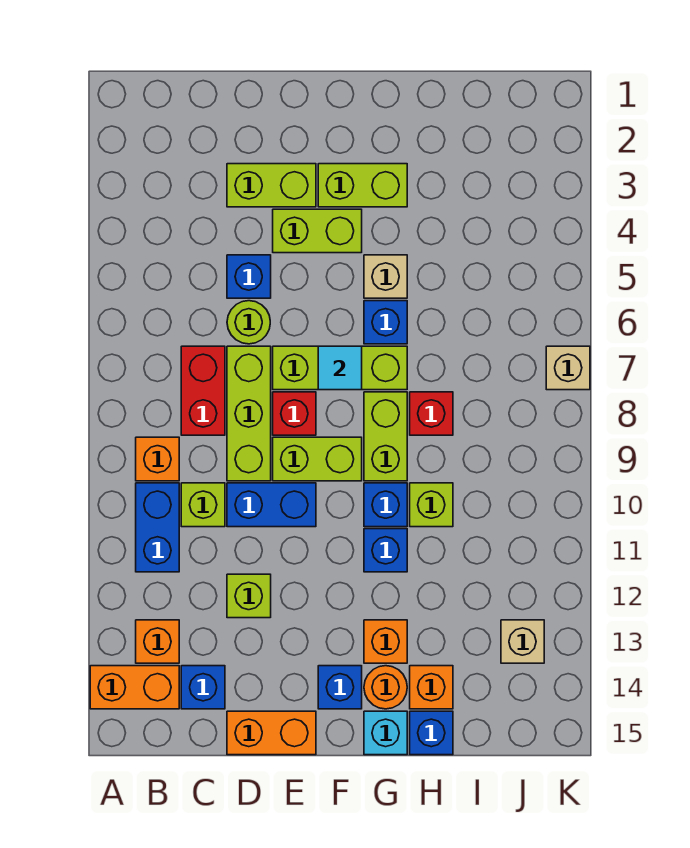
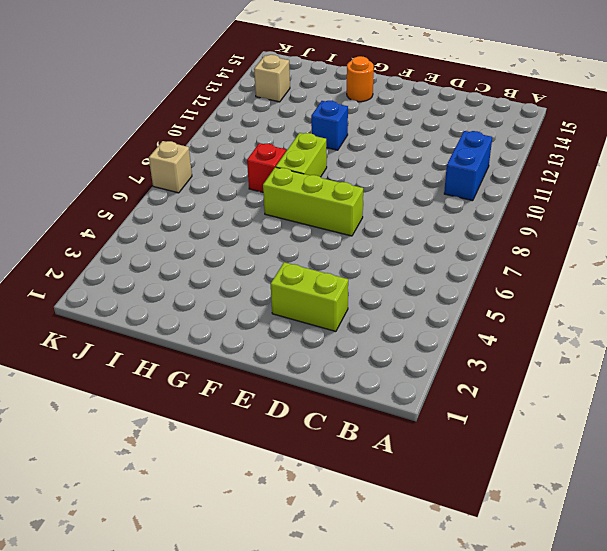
none -> orange 1x2 brick [90,666,179,709]
none -> orange 1x1 brick [136,437,179,481]
none -> orange 1x1 brick [136,620,179,663]
none -> red 1x2 brick [181,346,225,435]

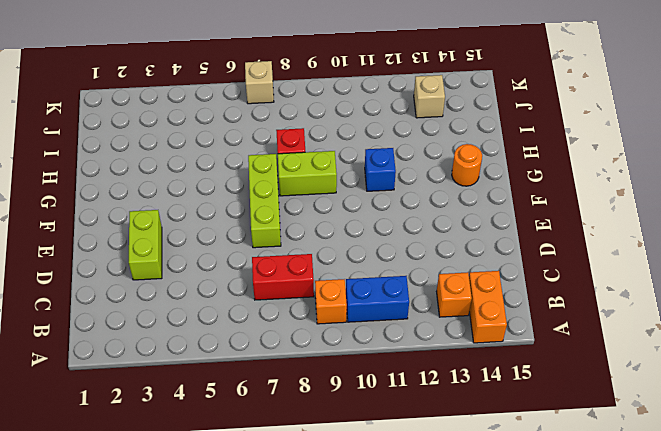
none -> lime 1x1 brick [181,483,225,527]
none -> blue 1x1 brick [181,666,225,709]
none -> blue 1x1 brick [227,255,271,298]
none -> lime 1x1 round brick [227,301,270,344]

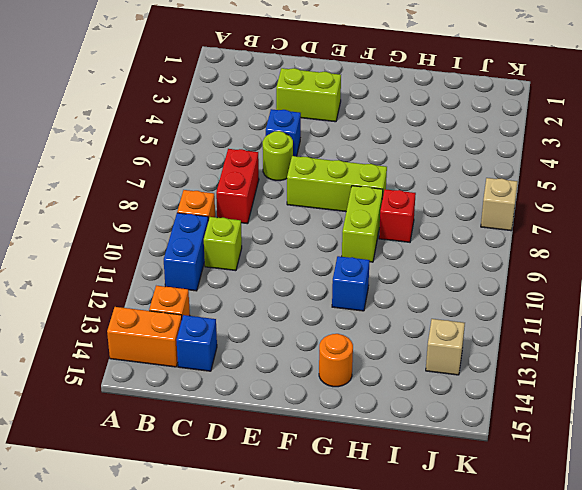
none -> lime 1x3 brick [227,346,271,481]
none -> blue 1x2 brick [227,483,316,527]
none -> lime 1x1 brick [227,574,271,618]
none -> orange 1x2 brick [227,711,316,755]

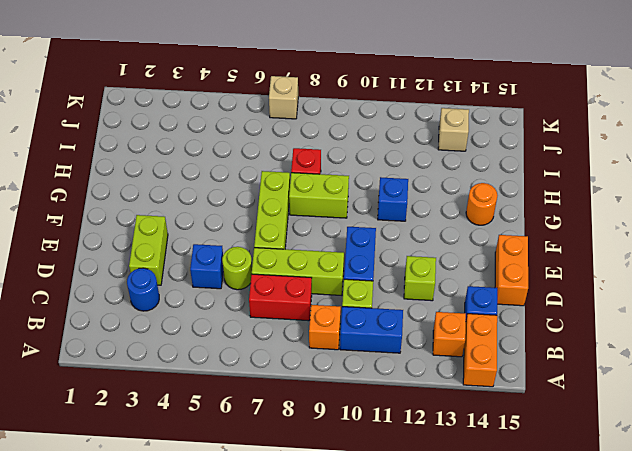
blue 1x1 round brick [127,268,159,311] -> none
none -> lime 1x2 brick [273,209,362,253]
none -> red 1x1 brick [273,392,316,435]
none -> lime 1x2 brick [273,437,362,481]
none -> lime 1x2 brick [318,164,407,207]

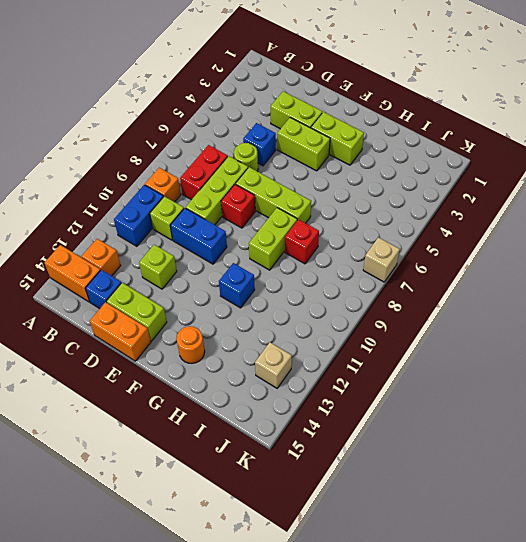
lime 1x2 brick [107,283,167,341] -> lime 1x2 brick moved to [273,437,362,481]
none -> blue 1x1 brick [318,666,362,709]
none -> tan 1x1 brick [364,255,407,298]
none -> blue 1x1 brick [364,301,407,344]
none -> blue 1x1 brick [364,483,407,527]

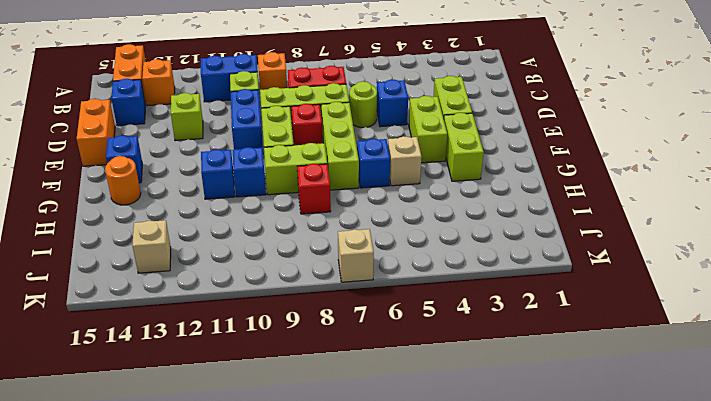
none -> orange 1x1 brick [364,620,407,663]
none -> cyan 1x1 brick [364,711,407,755]
none -> lime 1x1 brick [410,483,453,527]
none -> orange 1x1 brick [410,666,453,709]

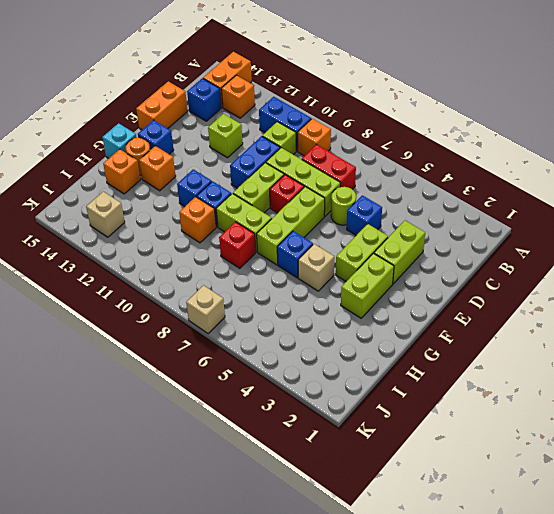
orange 1x1 brick [179,197,216,243] -> lime 1x1 brick [410,483,453,527]
none -> blue 1x1 brick [410,711,453,755]
none -> cyan 1x1 tile [318,346,362,390]

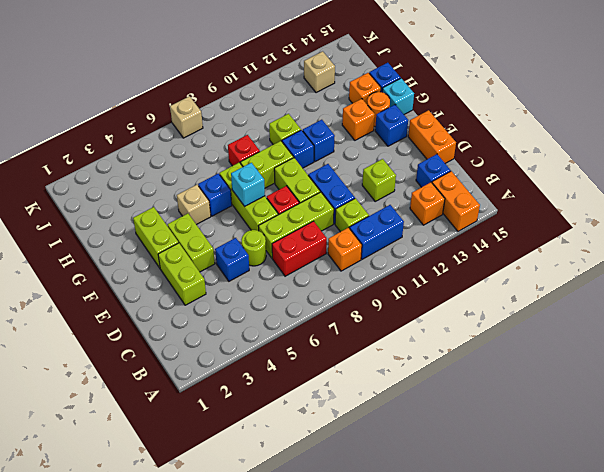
cyan 1x1 brick [231,163,265,206] -> cyan 1x1 tile [318,346,362,390]

